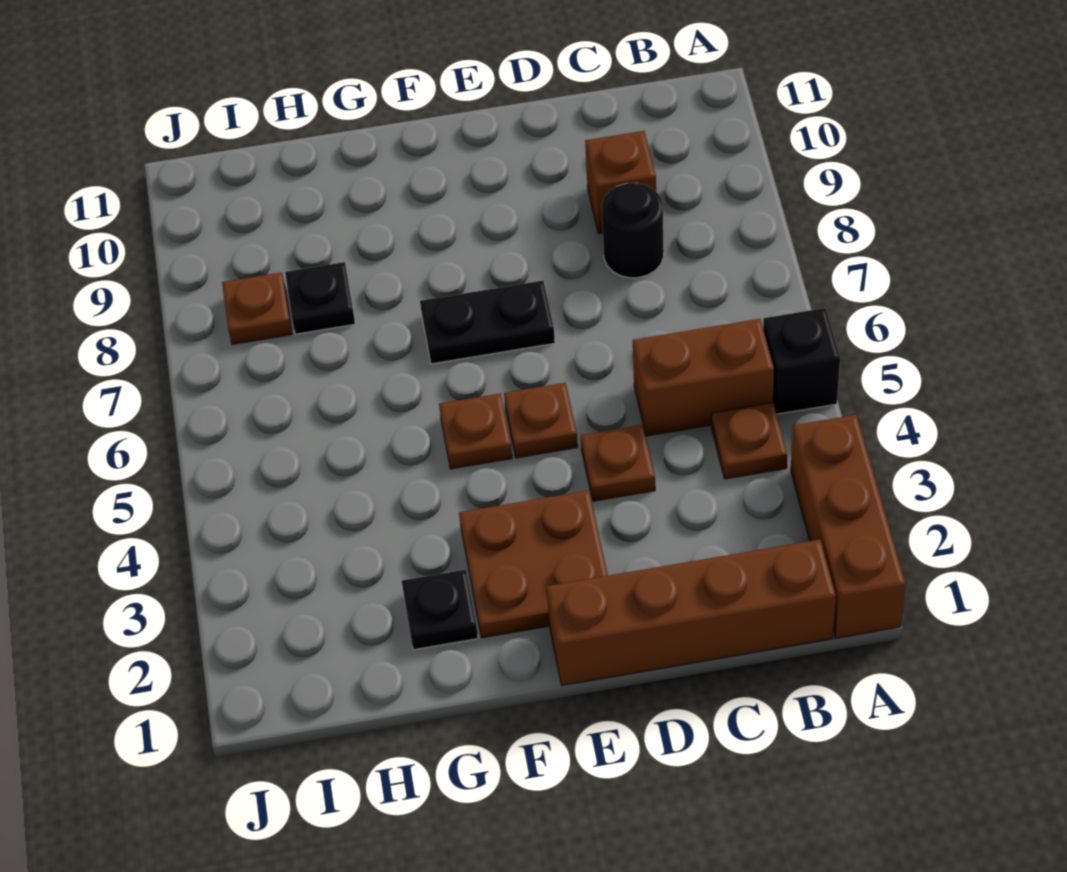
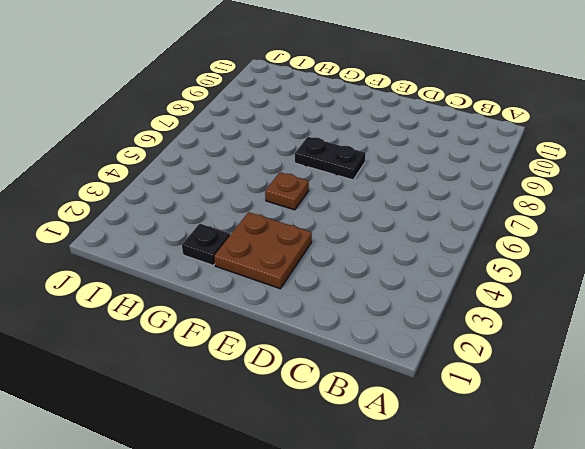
none -> brown 1x3 brick [791,415,906,638]
none -> black 1x1 brick [763,308,840,414]
none -> brown 1x4 brick [546,540,836,685]

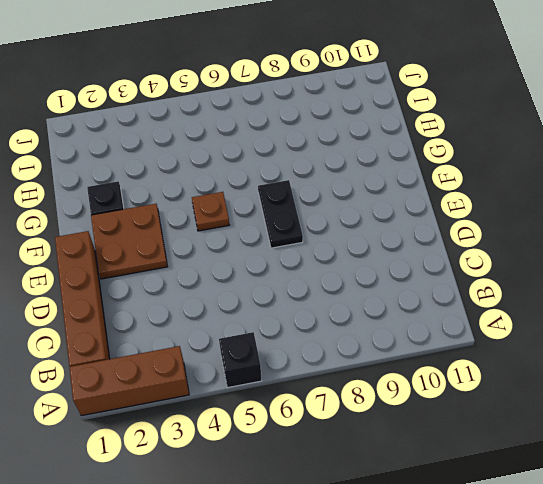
none -> brown 1x1 plate [711,403,787,479]
none -> brown 1x2 brick [633,319,774,436]
none -> black 1x1 round brick [602,183,664,278]

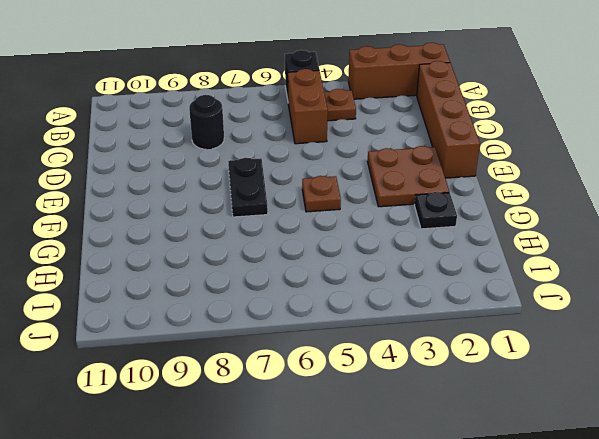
none -> brown 1x1 brick [585,131,656,234]
none -> brown 1x1 plate [581,425,655,501]
none -> brown 1x1 plate [504,383,578,458]

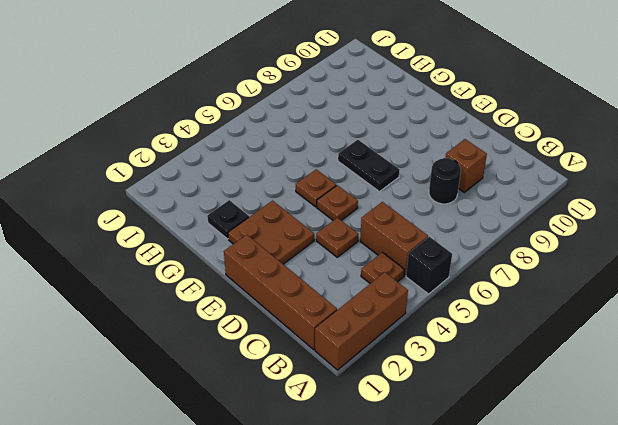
none -> black 1x1 plate [285,262,355,334]
none -> brown 1x1 plate [222,272,292,345]

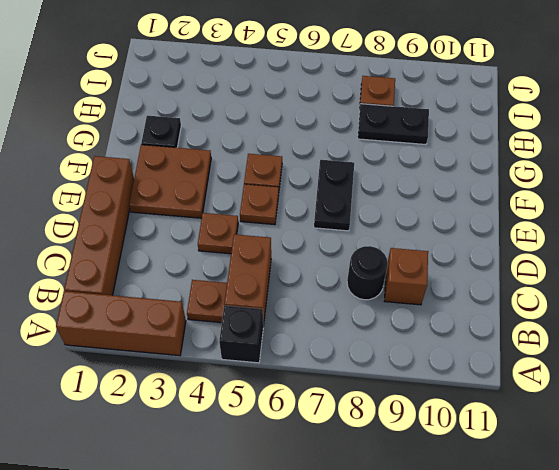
black 1x2 plate [358,104,429,145] -> black 1x1 plate [285,262,355,334]

